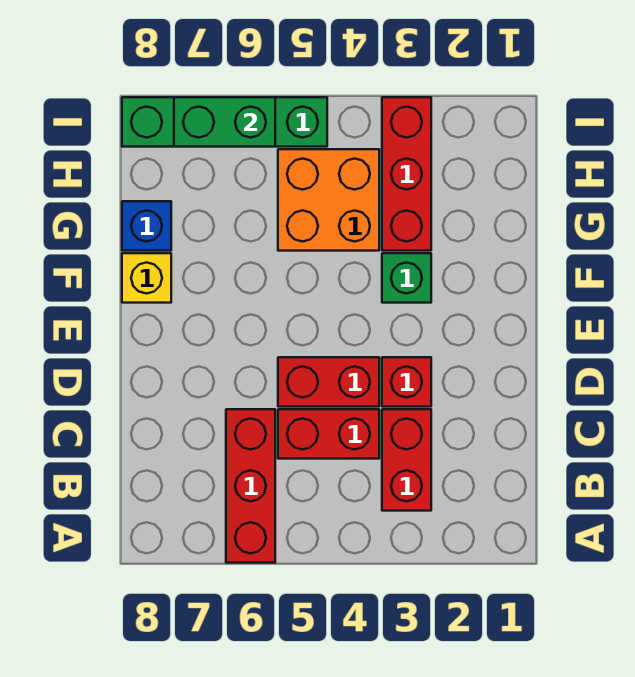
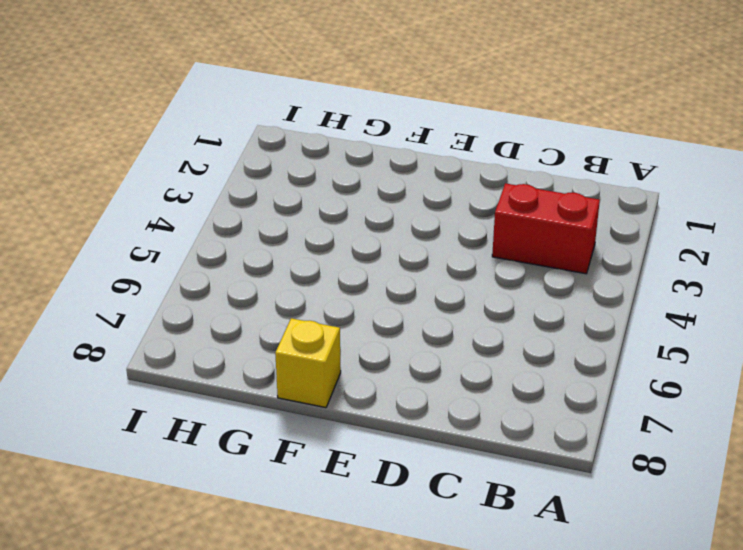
none -> red 1x3 brick [226,409,275,563]
none -> red 1x2 brick [278,409,379,459]
none -> red 1x1 brick [382,357,431,407]

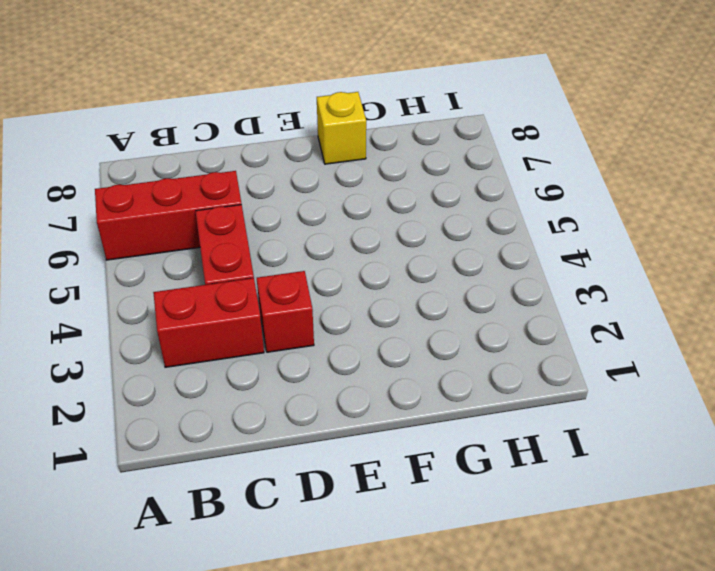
none -> red 1x2 brick [278,357,379,407]
none -> green 1x1 brick [382,253,431,303]
none -> red 1x3 brick [382,97,431,251]

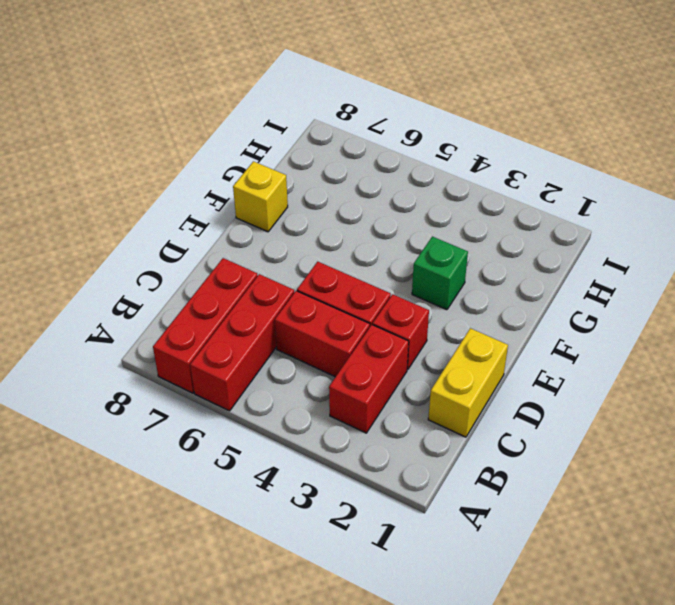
red 1x3 brick [153,258,258,393] -> red 1x3 brick moved to [382,97,431,251]
yellow 1x2 brick [428,328,508,437] -> none
none -> orange 2x2 brick [278,149,379,251]
none -> blue 1x1 brick [122,201,171,251]
none -> green 1x4 brick [122,97,327,147]

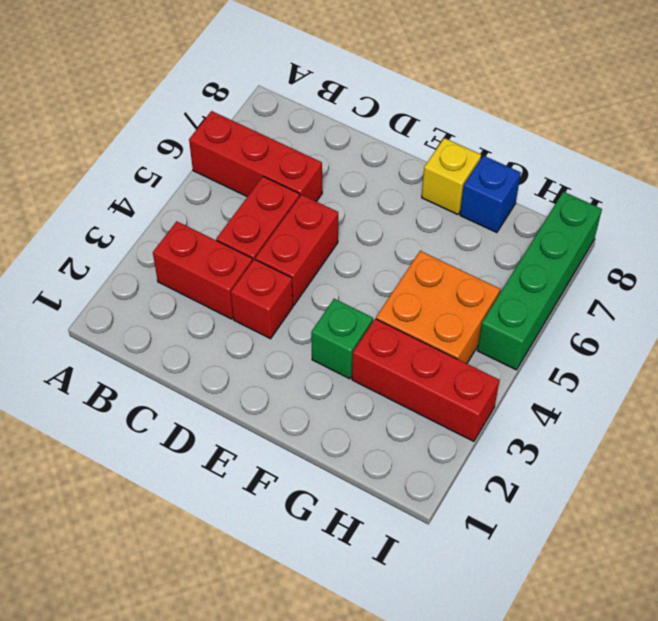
none -> green 1x2 brick [174,97,275,147]

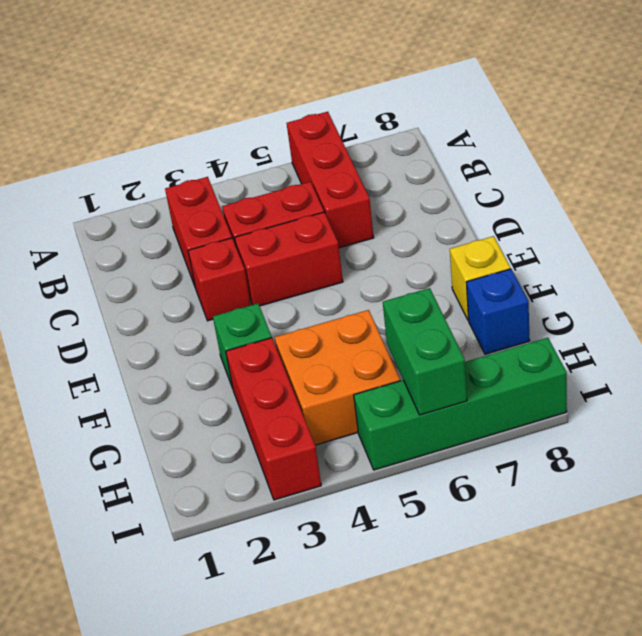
green 1x2 brick [383,288,467,415] -> green 1x2 brick turned to [174,97,275,147]

